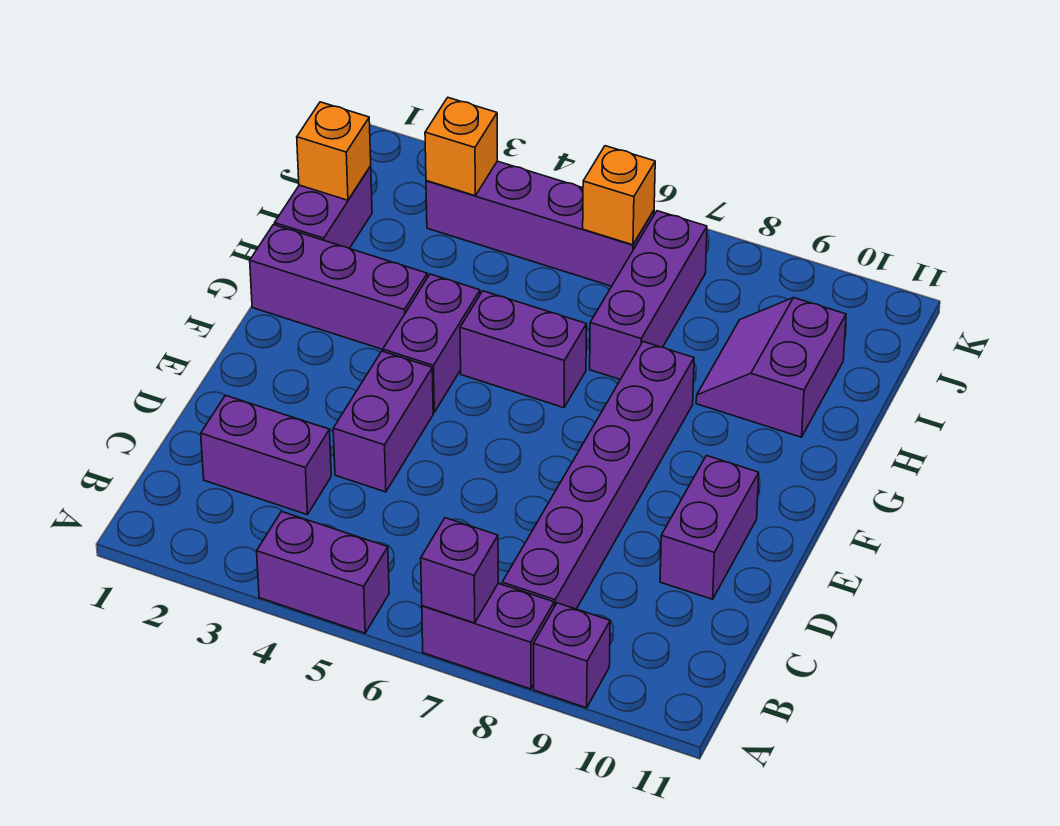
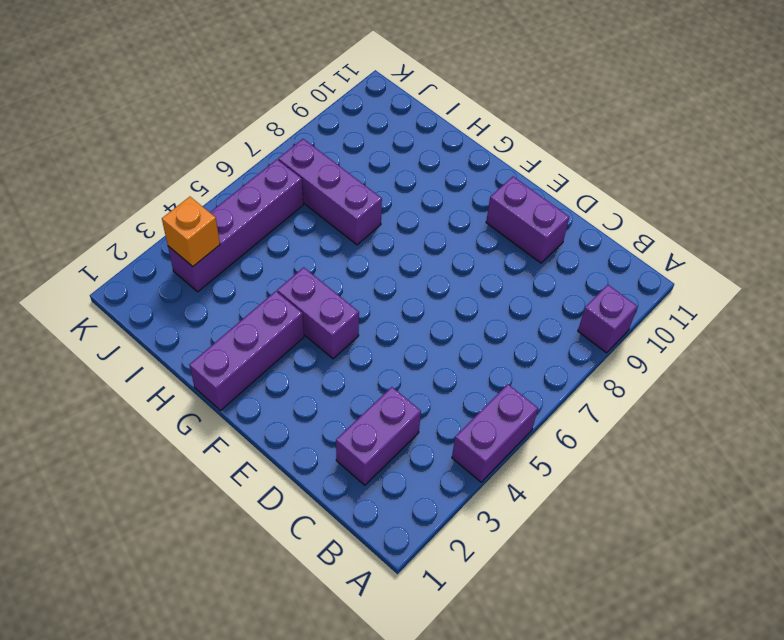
none -> purple 1x2 brick [422,583,554,689]
none -> purple 1x6 brick [502,342,694,609]
none -> purple 1x2 brick [333,351,433,492]

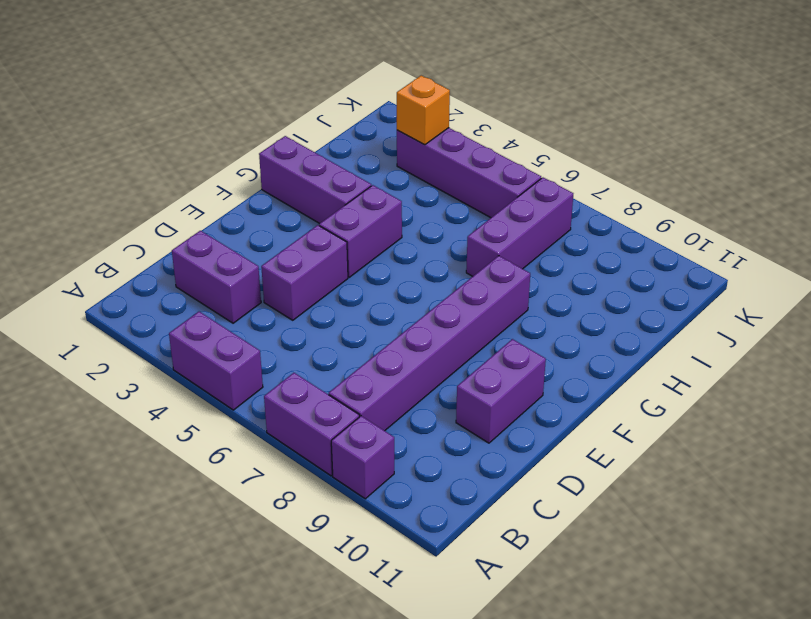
none -> purple 1x2 brick [460,291,587,408]
none -> purple 1x2 brick [274,166,372,249]
none -> purple 2x2 slope [696,298,846,437]

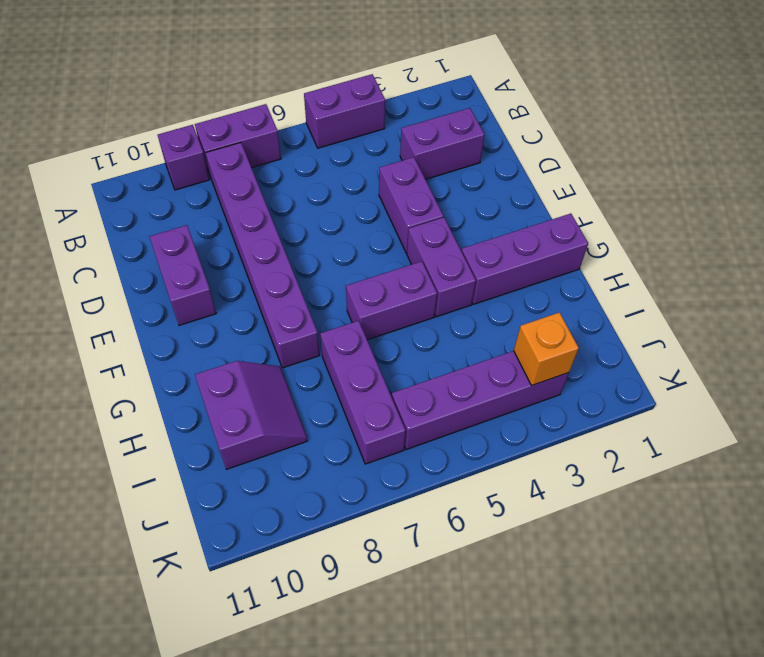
none -> purple 1x2 brick [274,166,372,249]
none -> purple 1x1 brick [421,518,498,623]
none -> orange 1x1 brick [297,102,371,200]

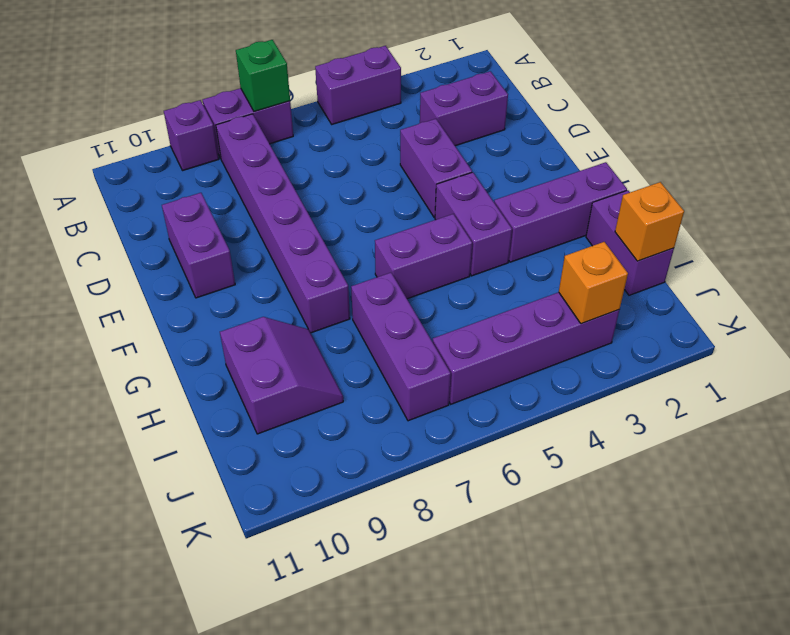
green 1x1 brick [236,40,290,111] -> purple 1x1 brick [421,518,498,623]
none -> orange 1x1 brick [583,146,655,245]

